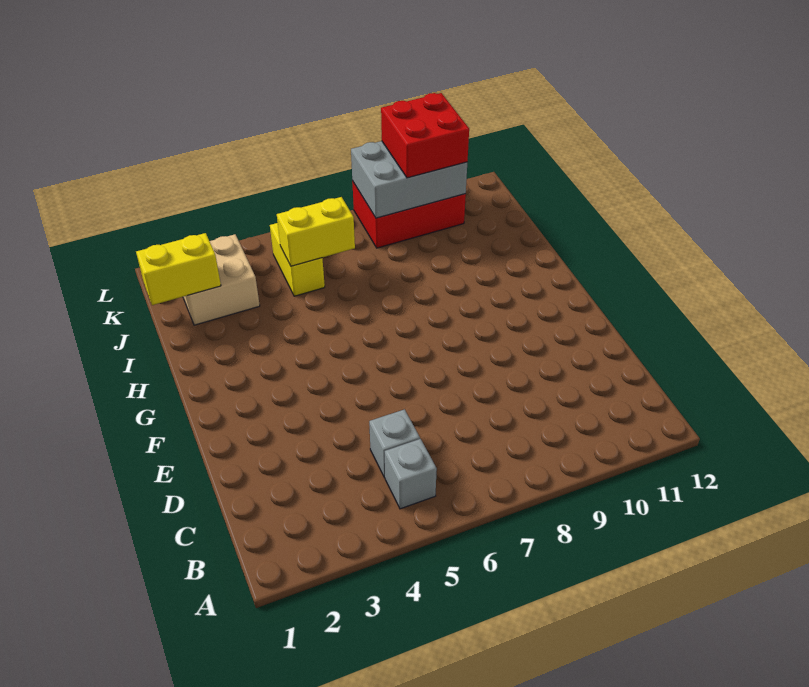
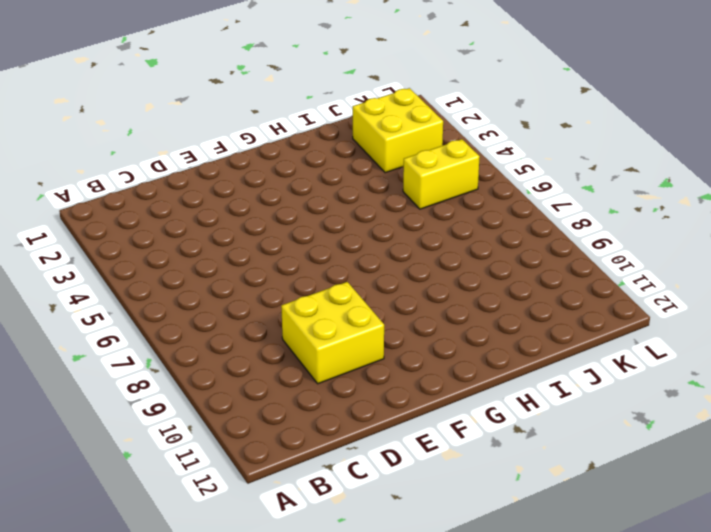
yellow 2x2 brick [281,282,384,384] -> none
yellow 2x2 brick [353,88,443,173] -> tan 2x2 brick [183,234,260,325]
none -> grey 1x1 brick [385,439,437,509]
none -> grey 1x1 brick [369,409,420,478]

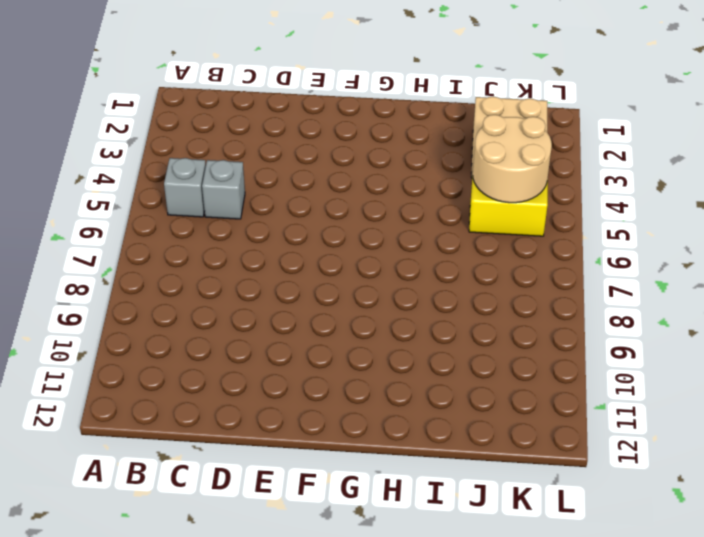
tan 2x2 round brick [473,115,552,203] -> yellow 1x2 brick [277,197,355,266]
none -> red 2x3 brick [352,181,466,248]
none -> yellow 1x2 brick [136,233,221,305]

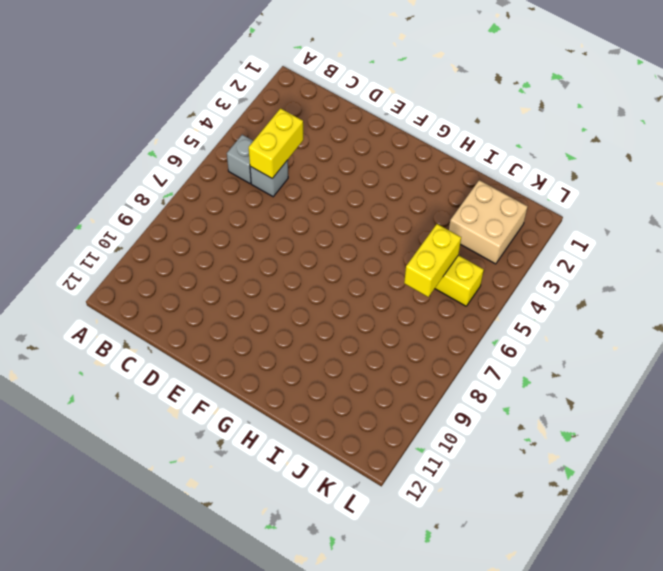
yellow 1x2 brick [249,108,303,178] -> yellow 1x2 brick moved to [136,233,221,305]
none -> red 2x3 brick [352,181,466,248]
none -> grey 2x3 brick [351,141,467,218]

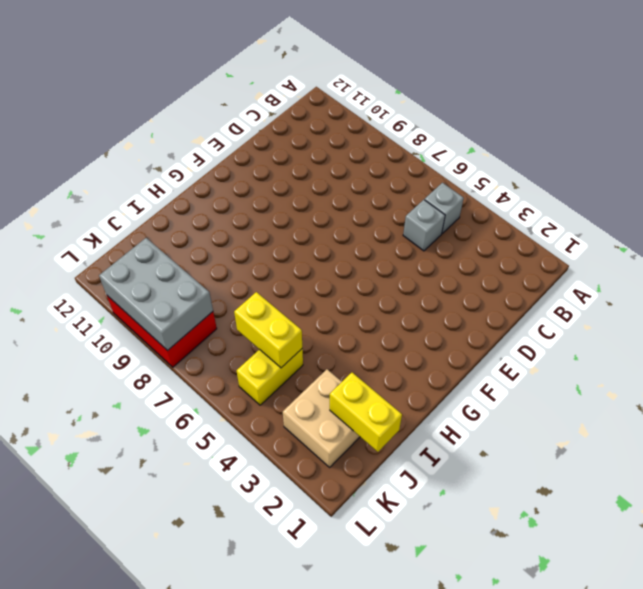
none -> red 2x2 brick [381,93,469,178]

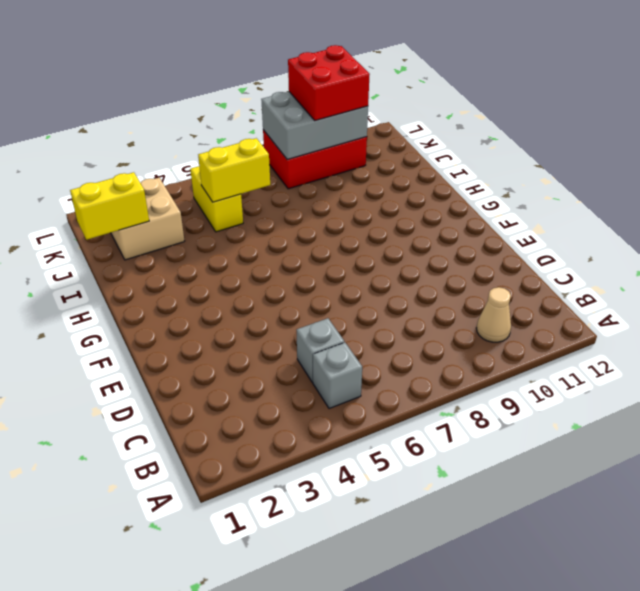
tan 1x1 cone [477,287,511,342] -> none

